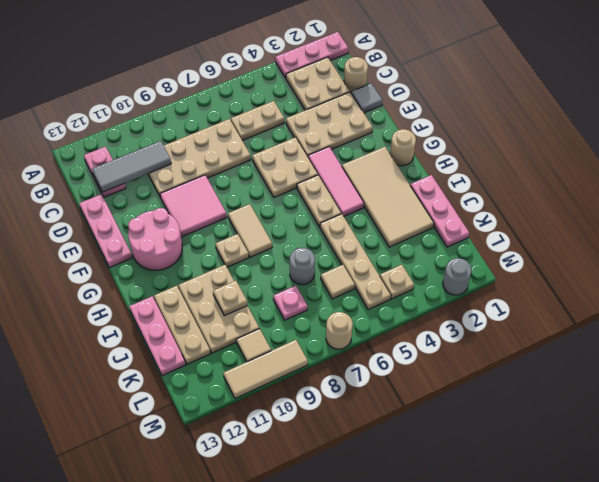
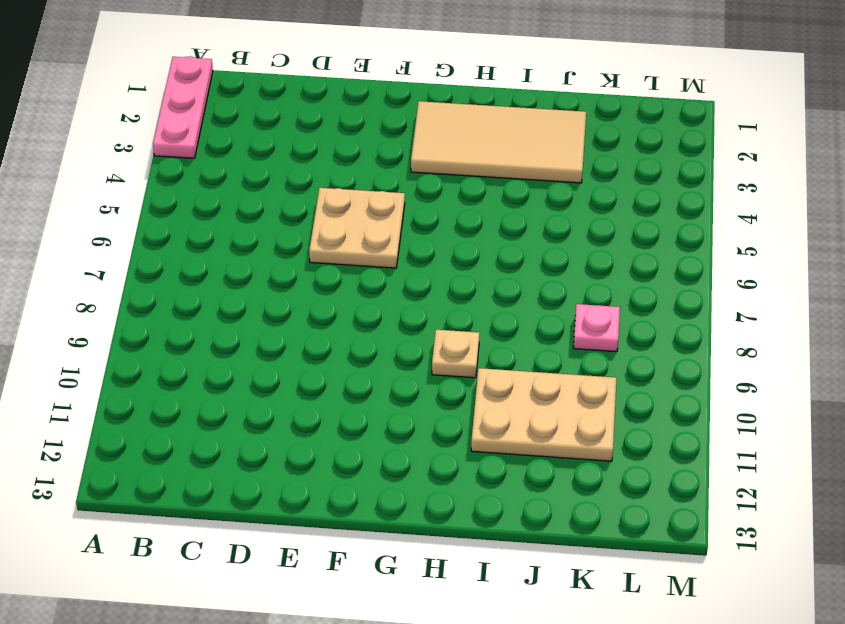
none -> tan 2x2 plate [286,57,350,110]
none -> pink 1x2 plate [84,146,126,197]
none -> tan 1x1 round brick [344,57,368,92]
none -> tan 1x2 plate [231,101,284,141]

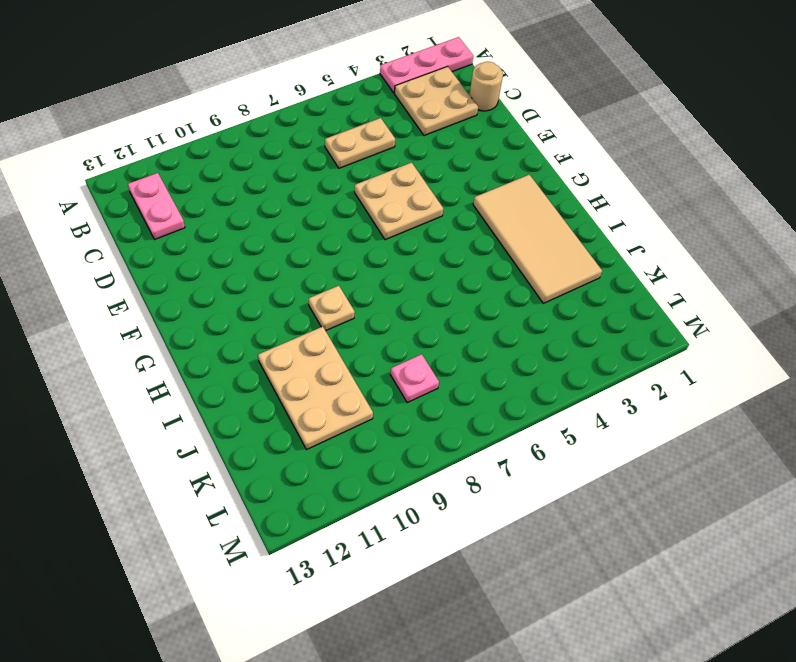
none -> tan 2x4 plate [148,119,251,196]
none -> grey 1x1 tile [351,83,383,113]
none -> tan 2x3 plate [286,92,373,156]
none -> pink 1x3 plate [79,194,132,268]

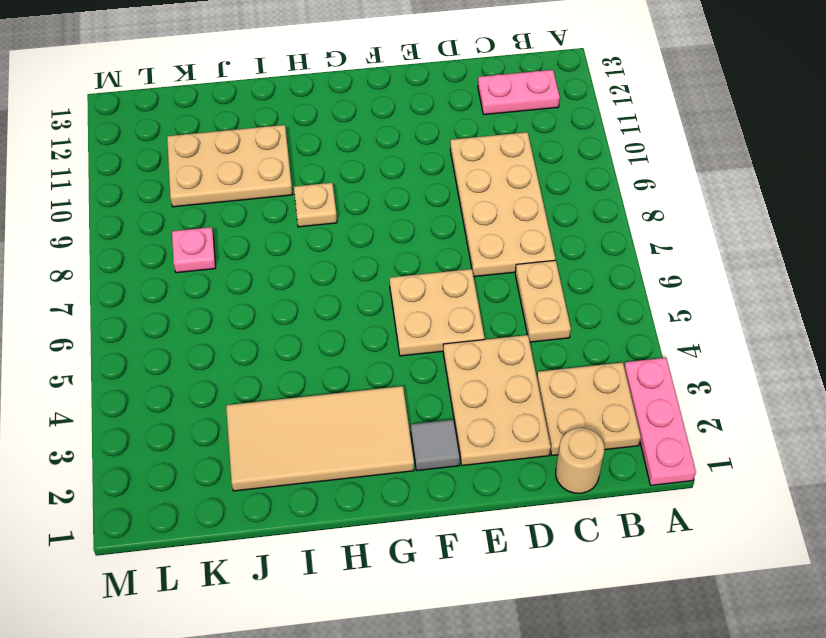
grey 1x1 tile [411,420,460,471] -> grey 1x1 tile moved to [351,83,383,113]
none -> pink 1x3 plate [79,194,132,268]
none -> pink 2x2 tile [160,175,227,237]
none -> pink 1x3 tile [308,147,364,216]
none -> pink 2x2 round brick [128,208,182,270]

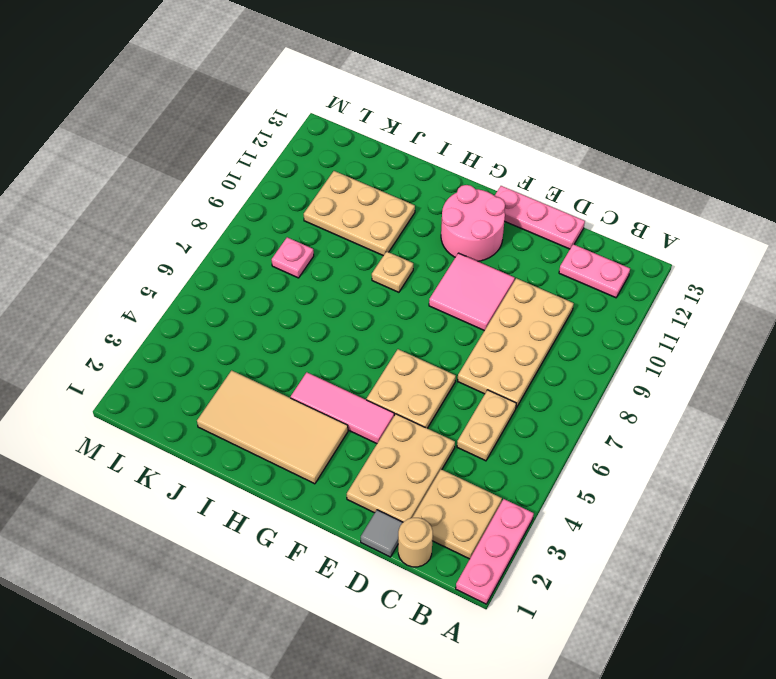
none -> tan 1x1 round brick [390,129,416,166]
none -> tan 1x2 plate [297,175,341,227]
none -> tan 1x2 tile [228,204,272,257]
none -> pink 1x3 plate [410,175,469,247]

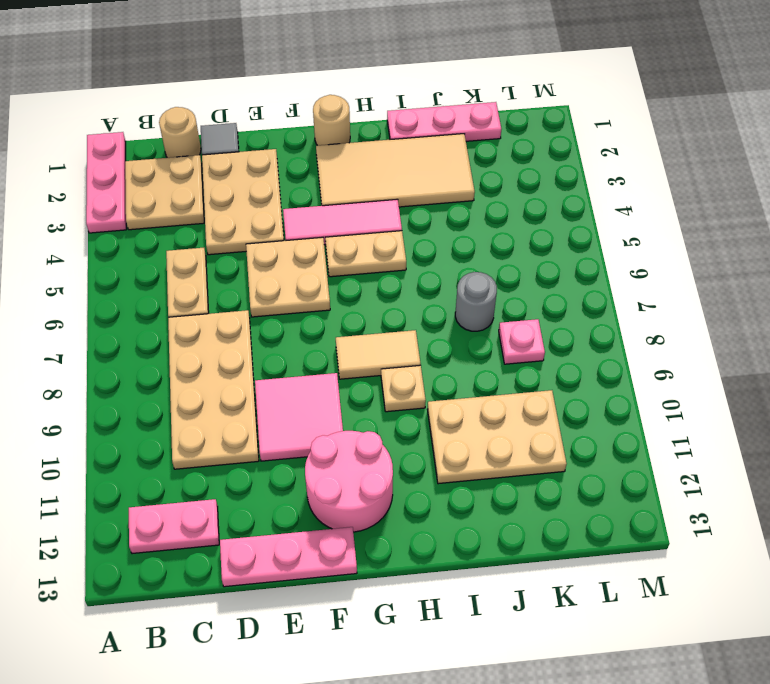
none -> tan 1x4 plate [320,214,391,310]
none -> tan 1x3 plate [154,286,210,364]
none -> pink 1x3 plate [129,296,186,376]
none -> tan 1x1 tile [321,265,355,299]

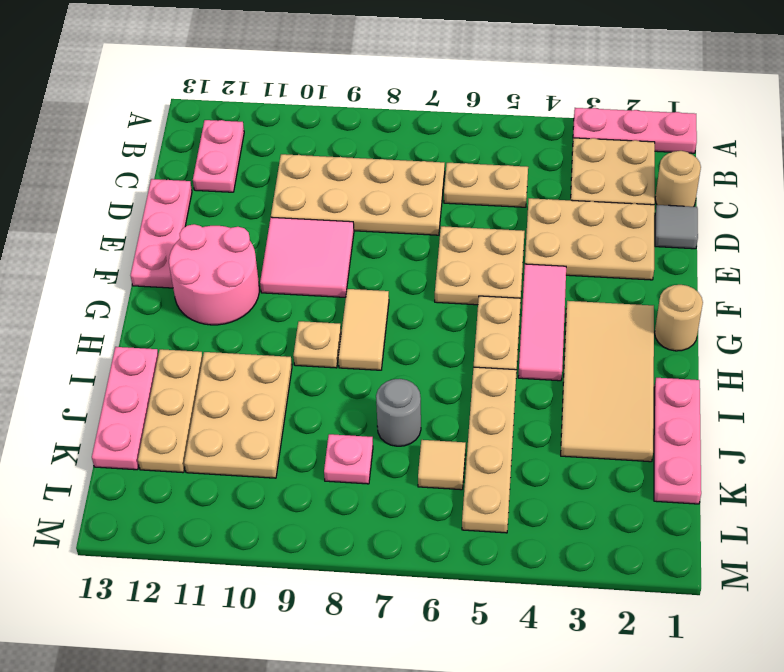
none -> tan 1x1 plate [380,265,414,299]
none -> tan 1x1 tile [237,329,271,362]
none -> grey 1x1 round brick [443,258,471,295]
none -> tan 1x1 round brick [326,312,353,349]

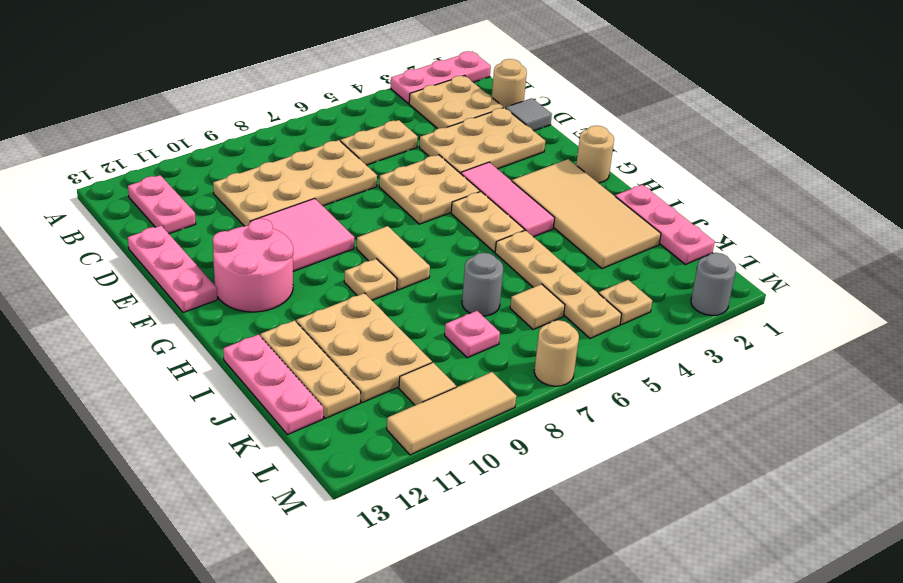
none -> grey 1x3 tile [92,141,171,192]
none -> tan 1x1 plate [213,281,247,316]

